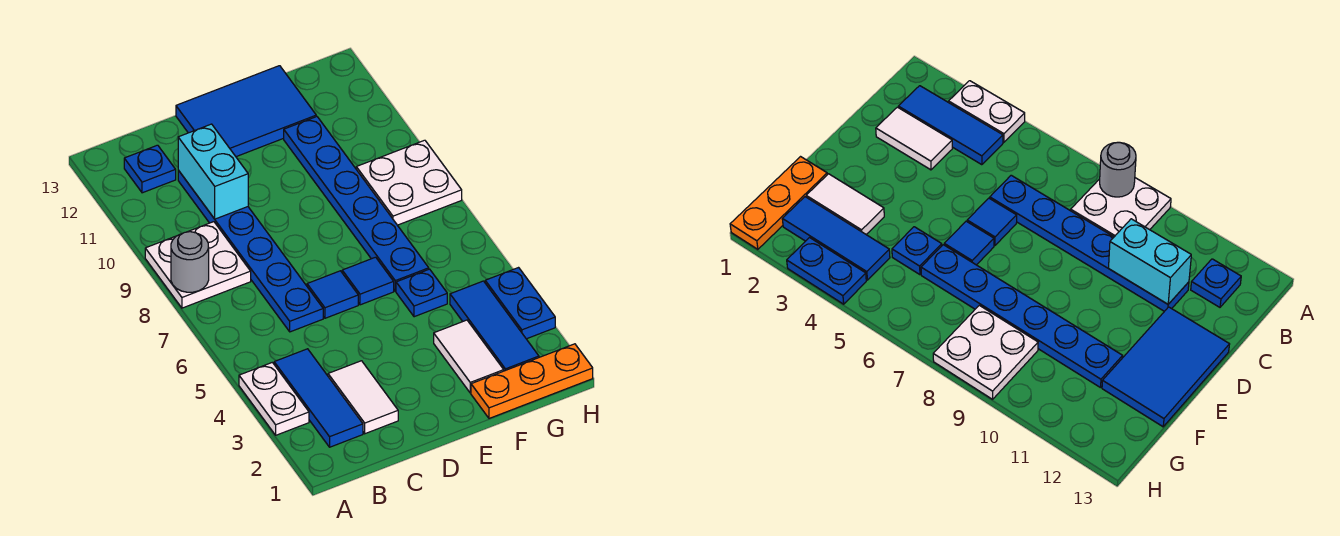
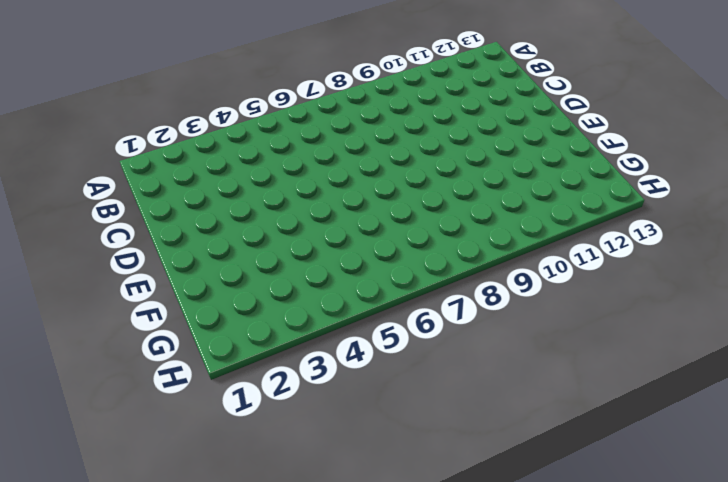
none -> white 1x2 plate [239,362,309,435]
none -> white 2x2 plate [145,222,251,308]
none -> blue 1x3 tile [274,349,363,447]

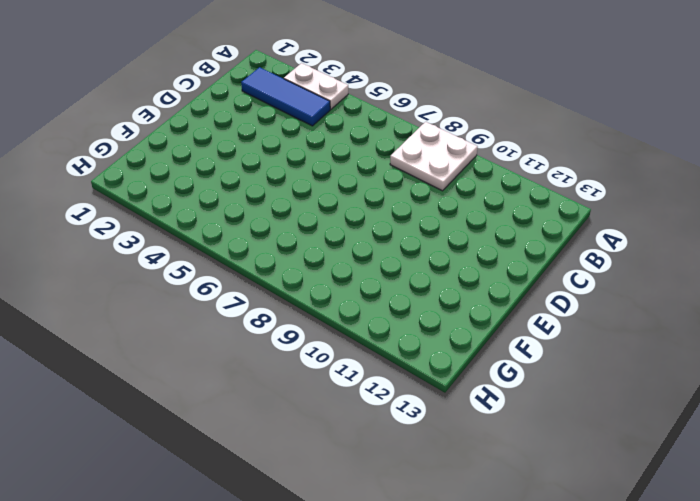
none -> blue 1x1 plate [124,145,176,193]
none -> white 1x2 tile [328,361,398,434]
none -> blue 1x6 plate [178,170,323,332]

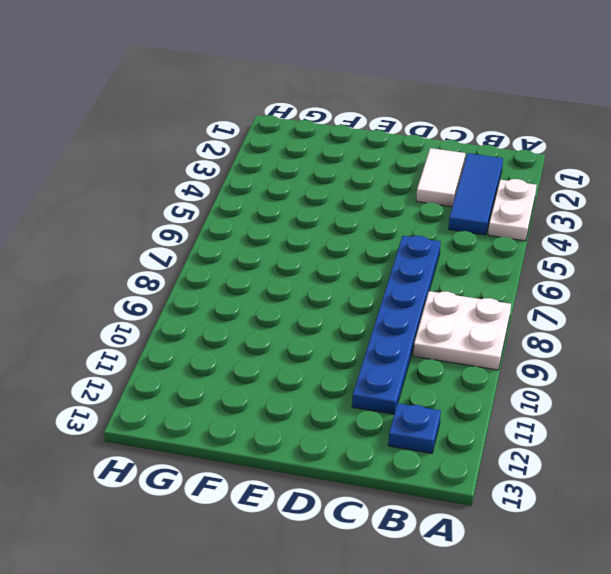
none -> blue 1x1 tile [307,271,358,318]
none -> blue 2x3 tile [176,66,316,157]
none -> blue 1x1 tile [342,257,394,305]

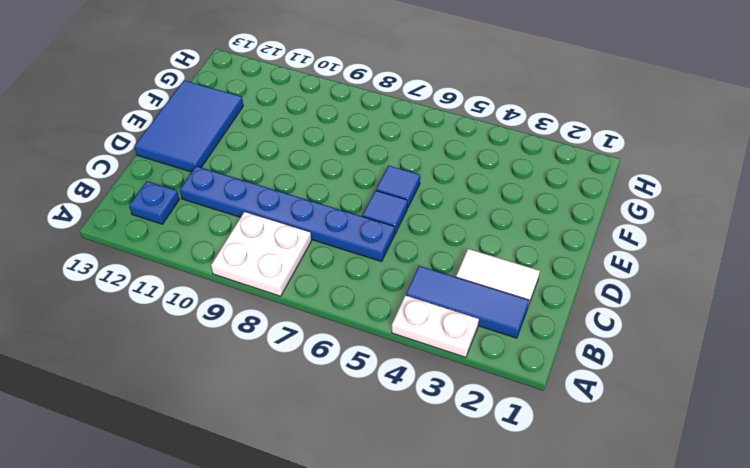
none -> orange 1x3 plate [471,344,593,418]
none -> white 1x2 tile [434,320,504,393]
none -> blue 1x1 plate [396,269,447,317]

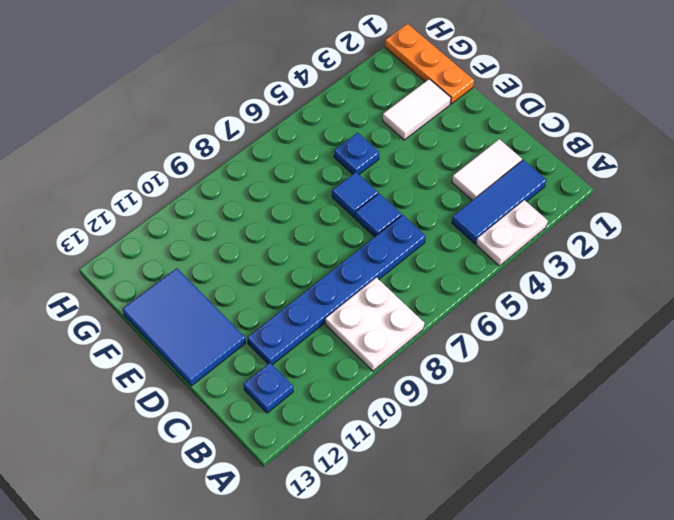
none -> blue 1x6 plate [284,116,429,291]
none -> blue 1x3 tile [450,281,539,371]
none -> white 2x2 plate [356,140,462,225]

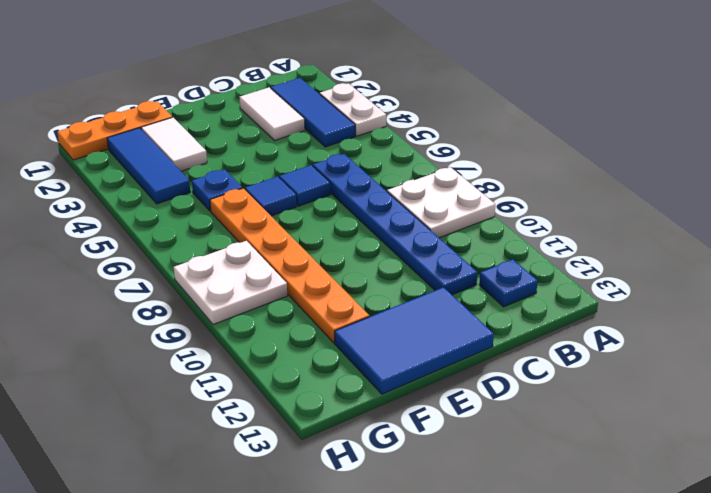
orange 1x6 plate [210,188,369,343] -> blue 1x6 plate [284,116,429,291]
none -> blue 1x2 plate [485,268,555,339]
none -> grey 1x1 round brick [171,232,209,292]
none -> cyan 1x2 brick [178,124,248,219]

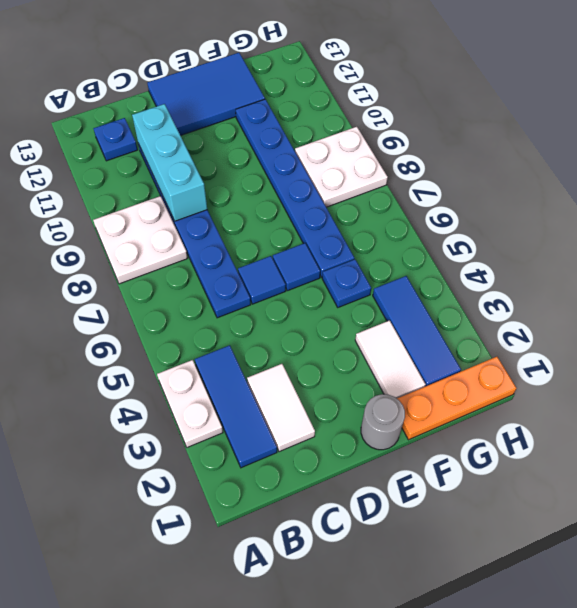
cyan 1x3 brick [132,104,207,221] -> cyan 1x2 brick [178,124,248,219]
grey 1x1 round brick [361,394,405,450] -> grey 1x1 round brick moved to [171,232,209,292]
none -> blue 1x2 plate [485,268,555,339]

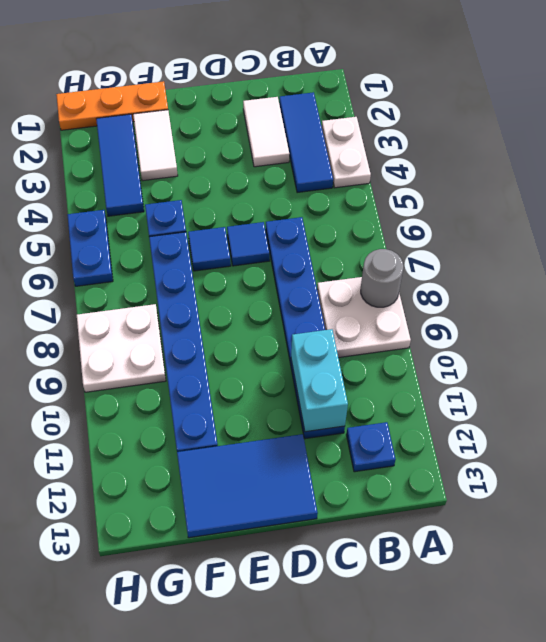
blue 1x2 plate [67,210,113,286] -> blue 1x2 plate moved to [485,268,555,339]

